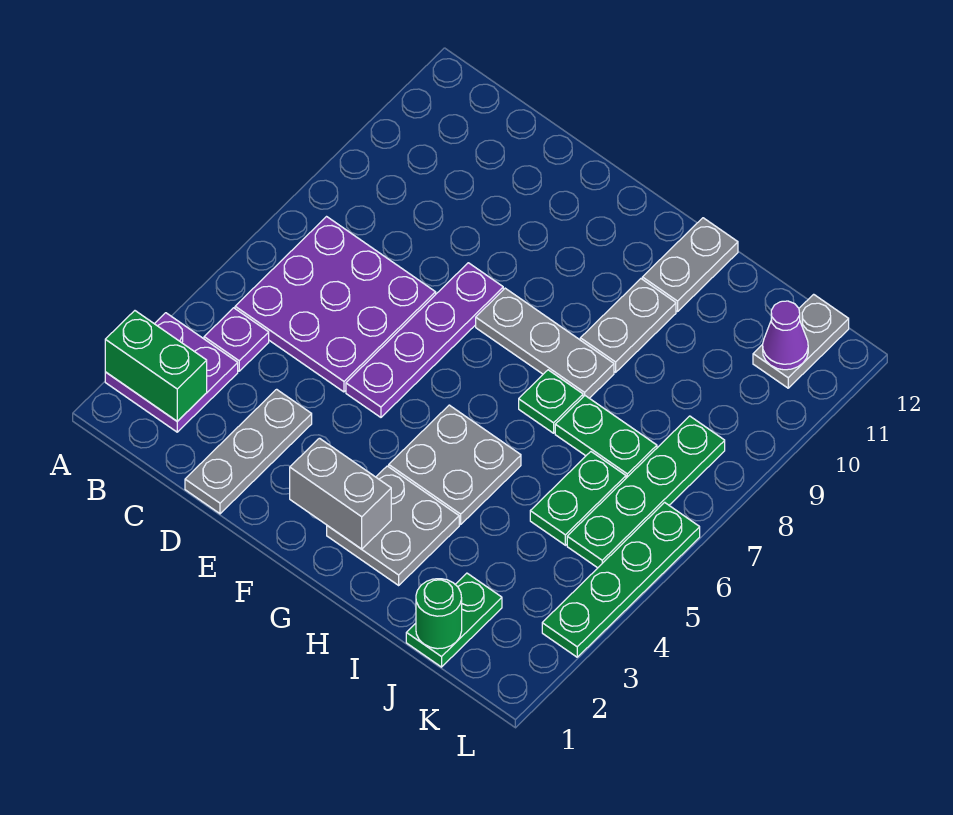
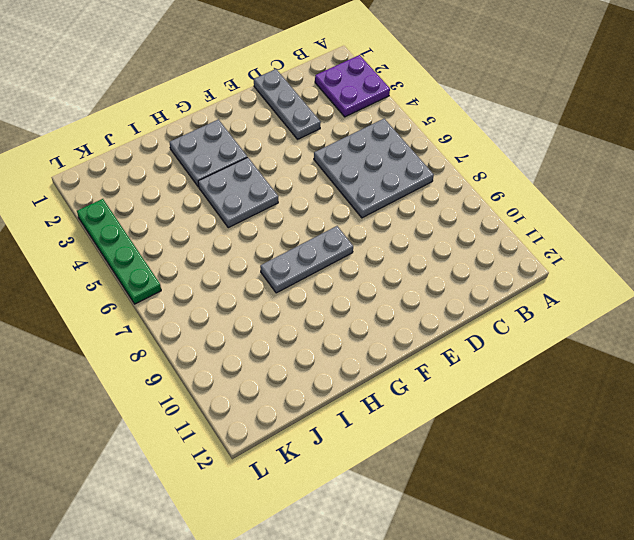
grey 3x3 plate [314,119,434,218] -> purple 3x3 plate [235,217,436,392]
none -> purple 1x1 plate [204,308,269,371]
none -> purple 1x4 plate [346,263,503,417]
none -> green 1x1 plate [519,370,583,433]

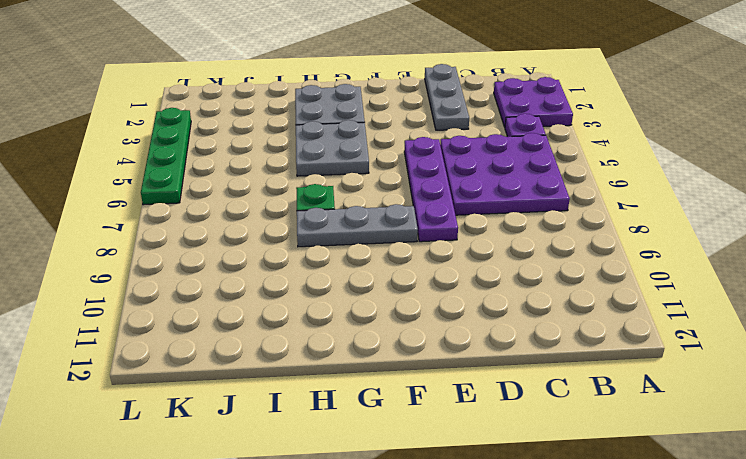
none -> grey 1x2 plate [580,279,676,372]
none -> grey 1x2 plate [642,218,738,312]
none -> green 1x2 plate [555,396,657,478]

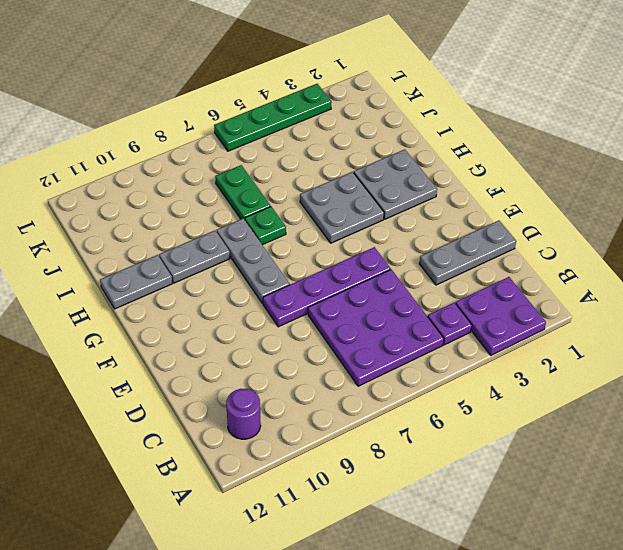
purple 1x1 round brick [226,389,261,439] -> none
none -> green 1x2 plate [406,573,502,667]
none -> green 1x2 plate [530,452,626,545]
none -> green 1x4 plate [567,416,725,568]

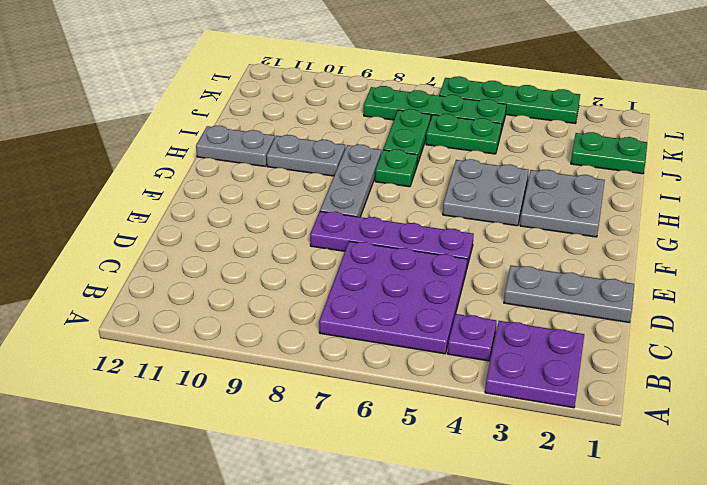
none -> grey 1x2 plate [753,294,849,388]
none -> green 1x2 brick [105,311,207,421]
none -> grey 1x2 brick [290,438,391,549]

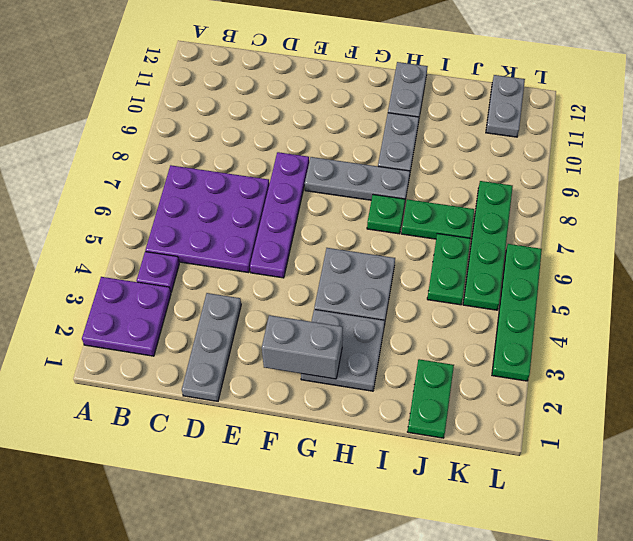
none -> green 1x2 brick [105,311,207,421]
none -> green 1x1 round brick [416,579,462,649]
none -> purple 1x1 cone [763,301,808,370]

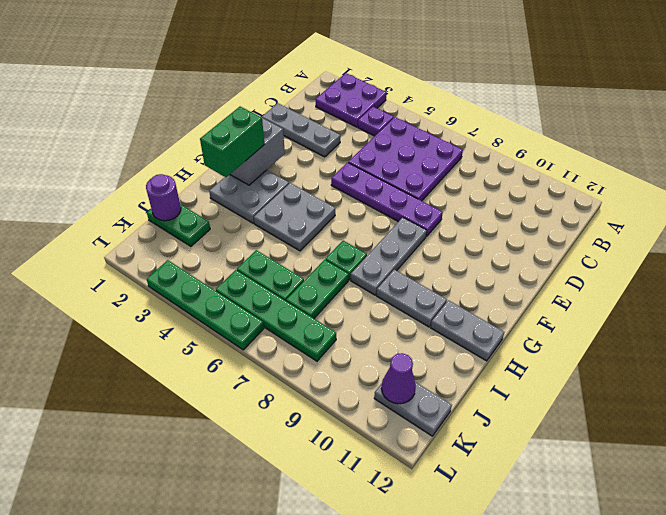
green 1x2 brick [200,107,264,177] -> green 1x2 brick moved to [105,311,207,421]
purple 1x1 round brick [146,174,181,221] -> green 1x1 round brick [416,579,462,649]

